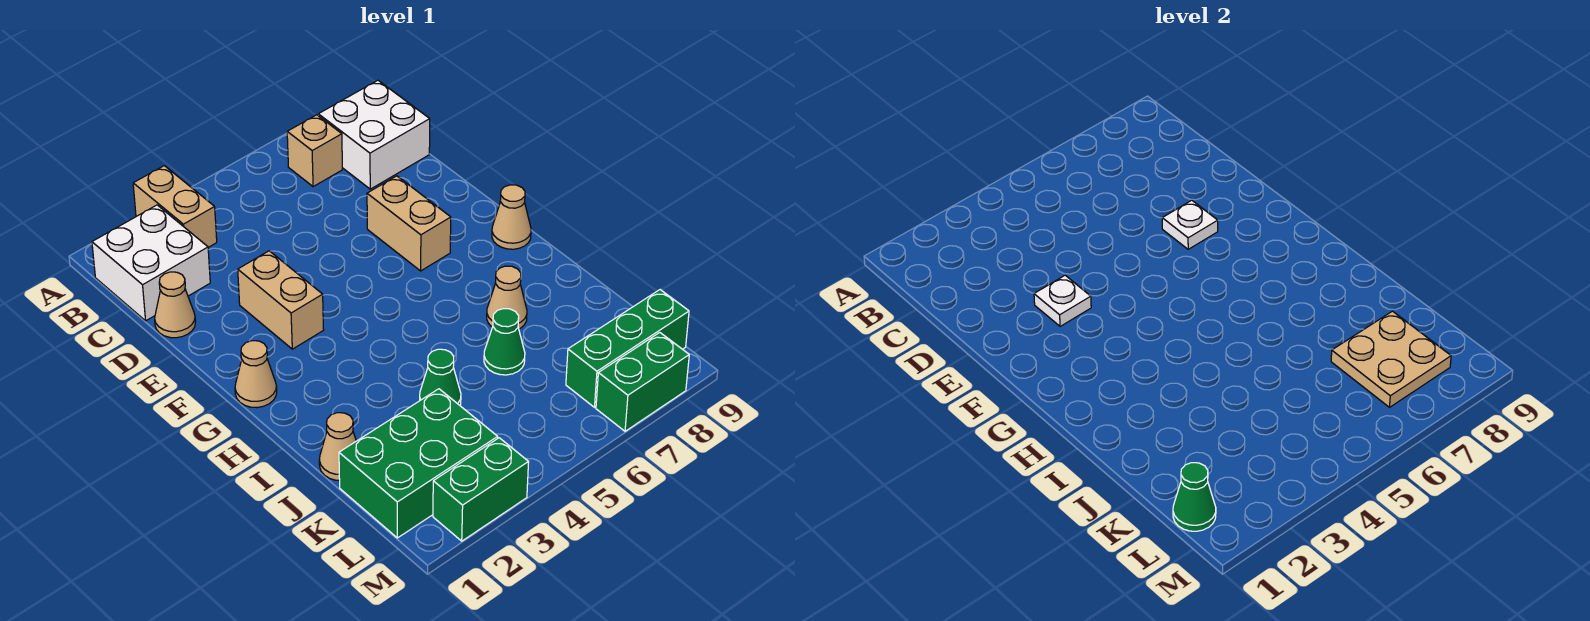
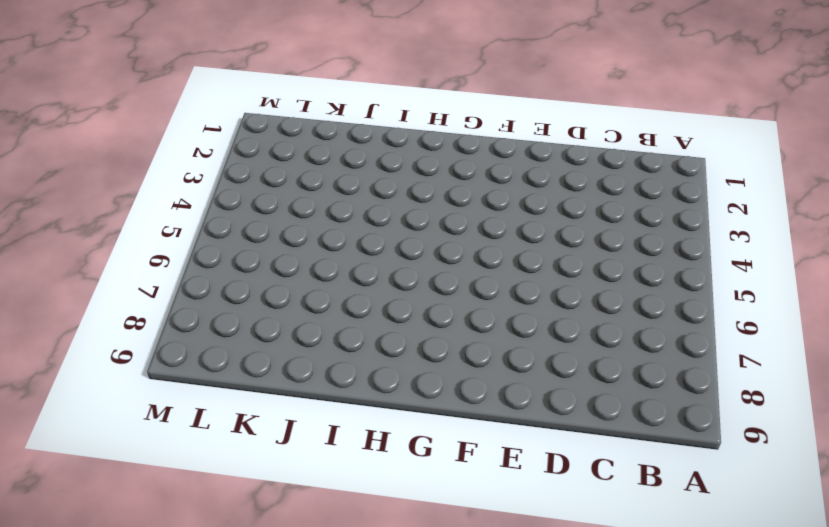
none -> tan 1x2 brick [133,166,217,247]
none -> white 2x2 brick [92,205,210,321]
none -> tan 1x1 brick [287,115,342,187]

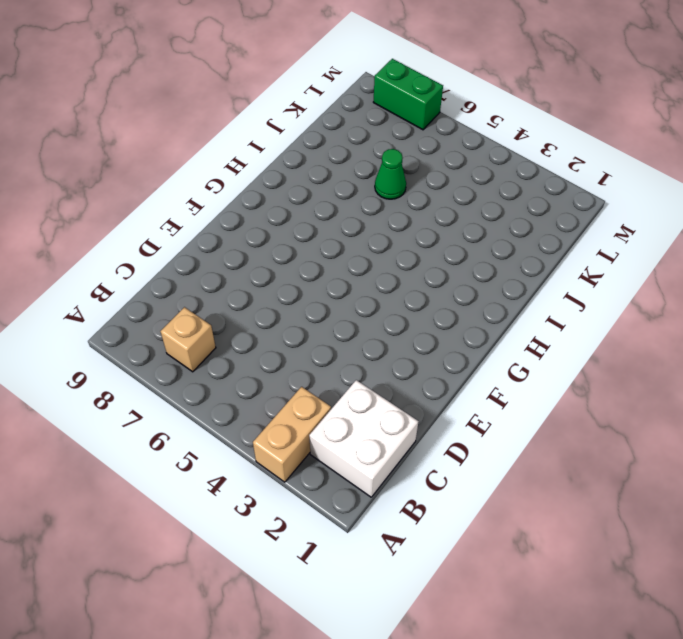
none -> white 2x2 brick [318,80,430,189]
none -> tan 1x1 cone [155,272,195,338]
none -> tan 1x2 brick [238,251,324,349]

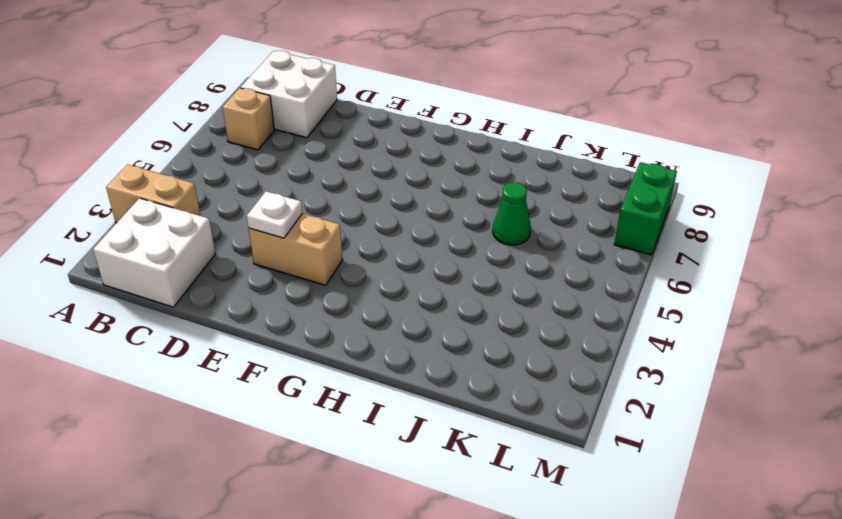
none -> tan 1x1 cone [155,272,195,338]
none -> tan 1x2 brick [367,176,451,271]
none -> tan 1x1 cone [235,341,277,408]

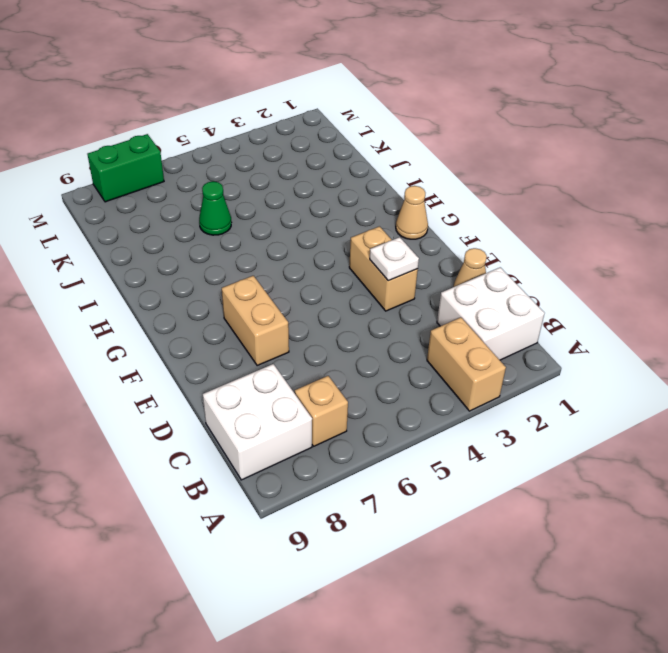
none -> tan 1x1 cone [492,185,531,249]
none -> tan 1x1 cone [487,266,527,329]
none -> tan 1x1 cone [319,413,356,481]

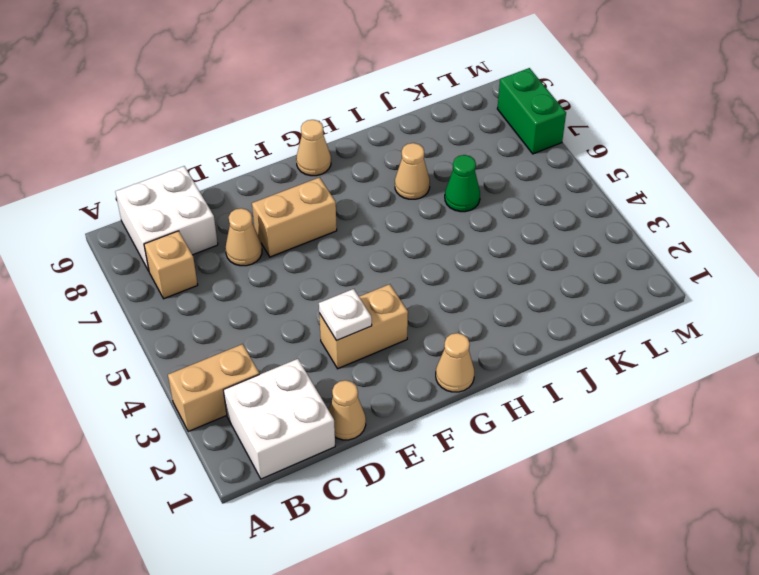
tan 1x1 cone [225,208,262,266] -> tan 1x1 cone moved to [319,413,356,481]
none -> green 1x1 cone [420,349,461,405]
none -> green 2x3 brick [339,389,498,538]
none -> green 1x3 brick [566,290,689,407]

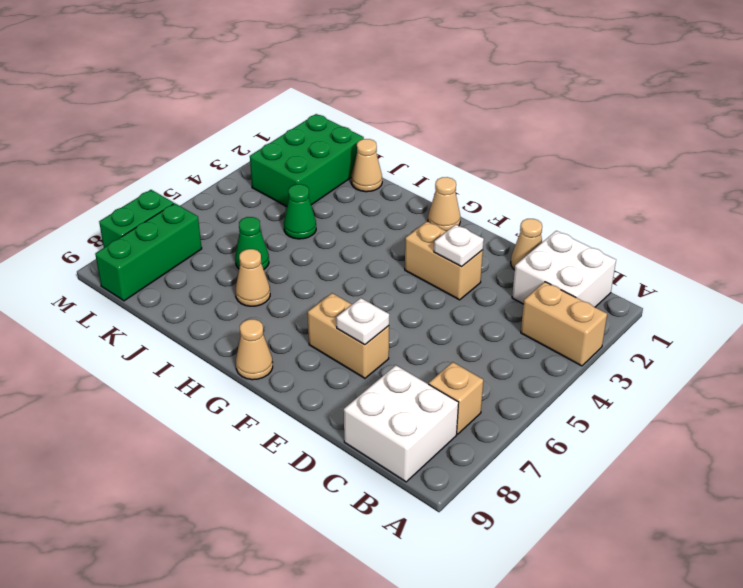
none -> green 1x2 brick [433,438,529,541]
none -> tan 2x2 plate [1331,311,1451,407]
none -> green 1x1 cone [1173,463,1216,531]

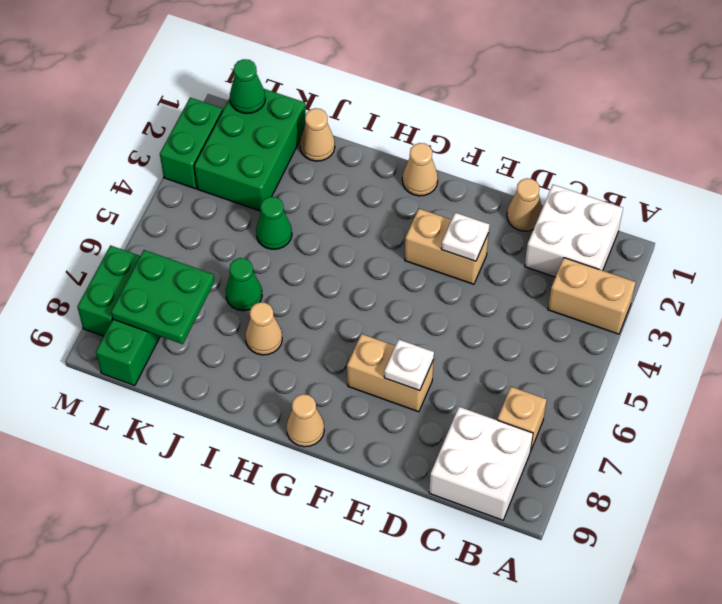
green 2x2 plate [111,250,214,344] -> tan 2x2 plate [1331,311,1451,407]

